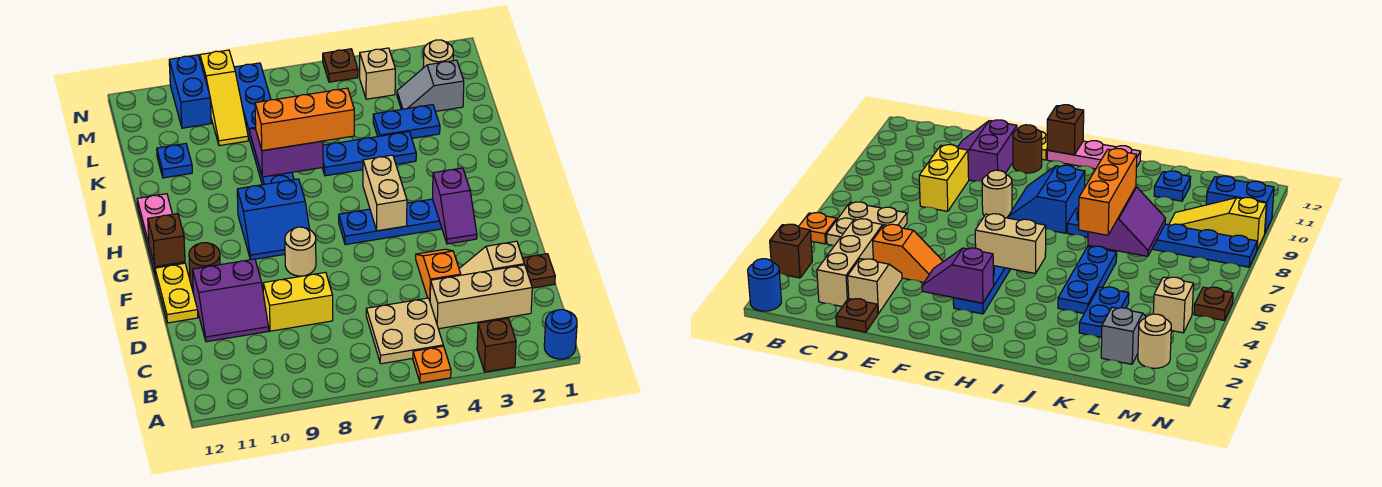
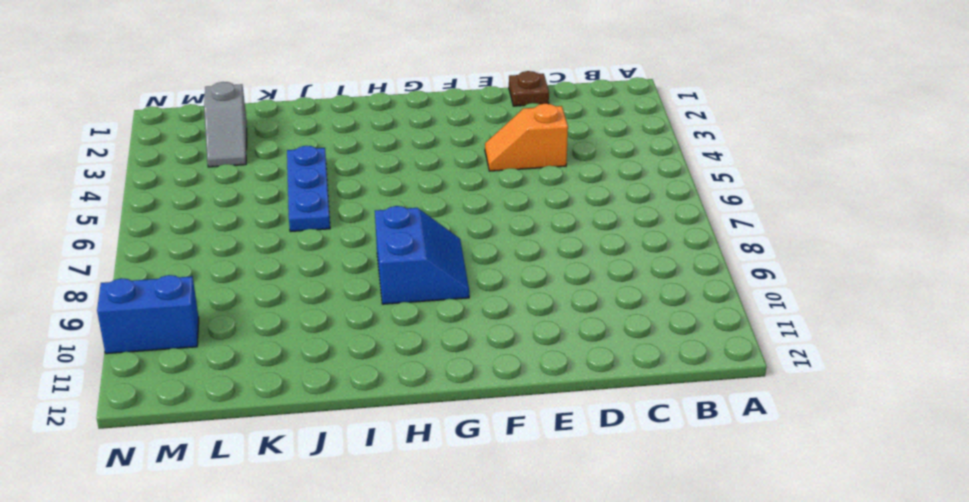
none -> blue 1x1 round brick [544,310,577,359]
none -> brown 1x1 brick [477,318,516,372]
none -> orange 1x1 plate [413,346,451,383]
none -> tan 2x2 plate [366,298,443,364]

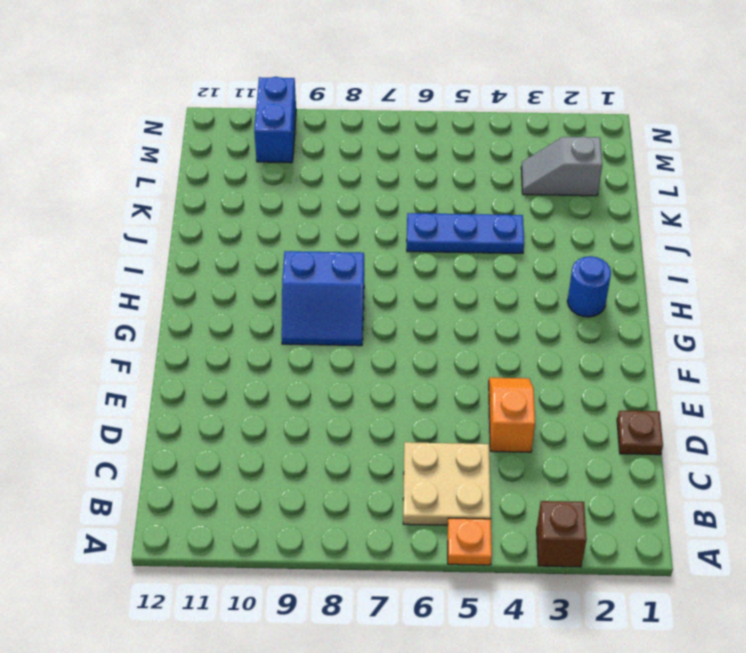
blue 1x1 round brick [567,256,611,317] -> blue 1x1 round brick moved to [544,310,577,359]
none -> tan 1x3 brick [430,265,532,329]
none -> tan 1x2 slope [459,241,524,275]
none -> yellow 1x2 brick [263,272,333,331]
none -> purple 2x2 slope [192,259,269,342]

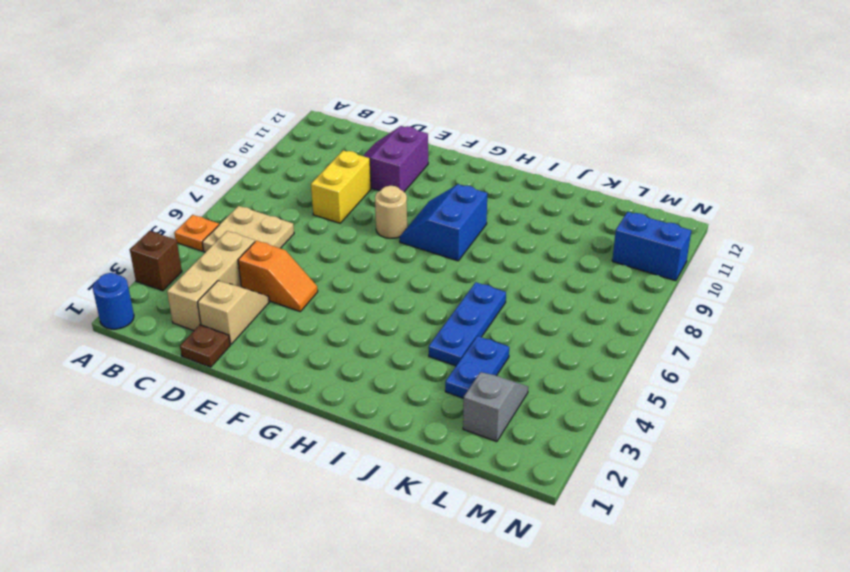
none -> yellow 1x2 plate [155,263,198,323]
none -> brown 1x1 round brick [189,243,220,287]
none -> blue 1x4 plate [339,199,442,245]
none -> pink 1x3 plate [137,194,185,273]

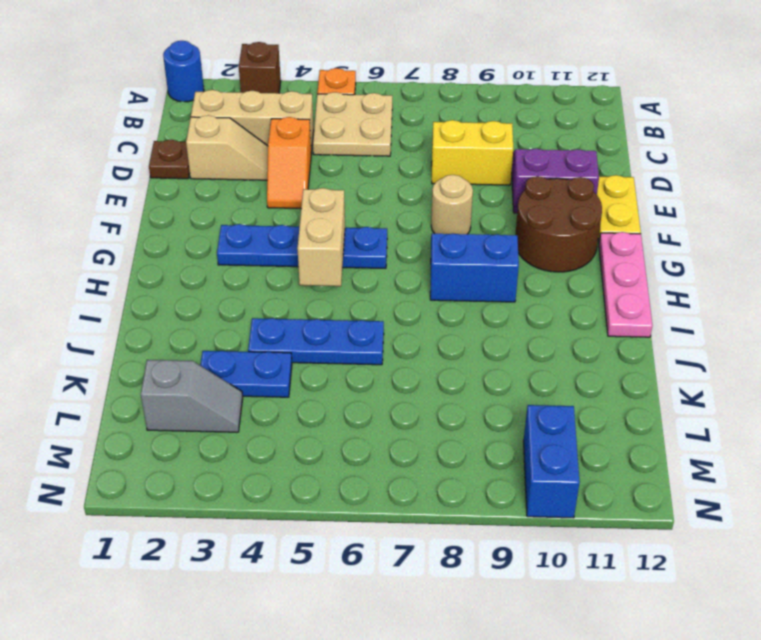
brown 2x2 round brick [515,176,602,272] -> brown 1x1 round brick [189,243,220,287]
none -> blue 1x6 plate [234,63,294,185]
none -> blue 1x1 plate [157,144,192,178]
none -> yellow 1x3 slope [200,50,248,146]
none -> tan 1x1 round brick [423,40,453,68]

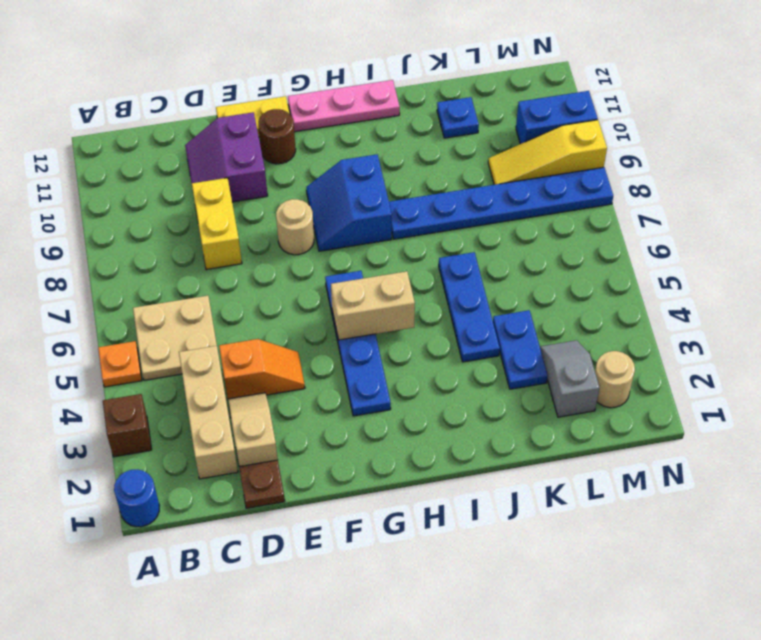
none -> tan 1x1 brick [360,48,395,99]
none -> brown 1x1 plate [323,49,358,82]
none -> purple 1x2 slope [433,168,477,244]
none -> brown 1x1 brick [148,214,185,267]

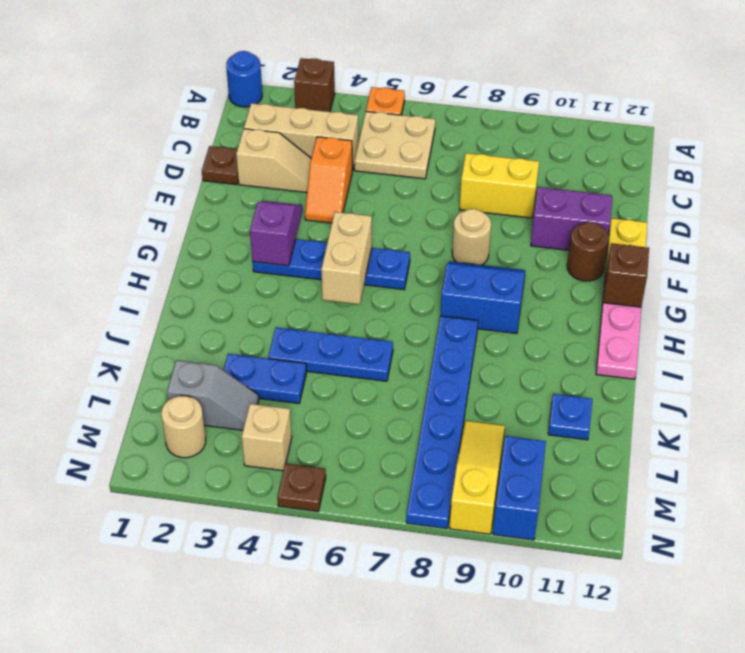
none -> purple 2x2 slope [250,127,323,177]
none -> orange 1x3 brick [255,88,354,151]

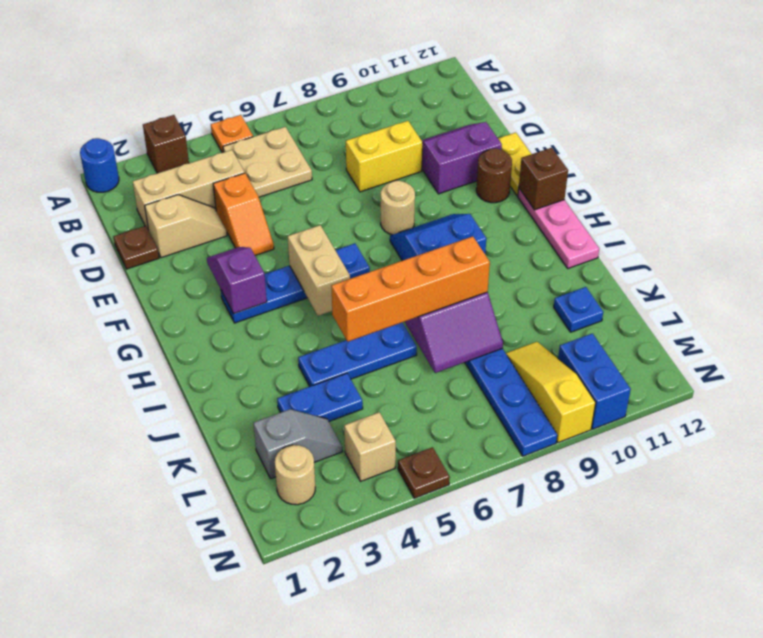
orange 1x4 brick [331,236,490,342] -> orange 1x3 brick [255,88,354,151]

